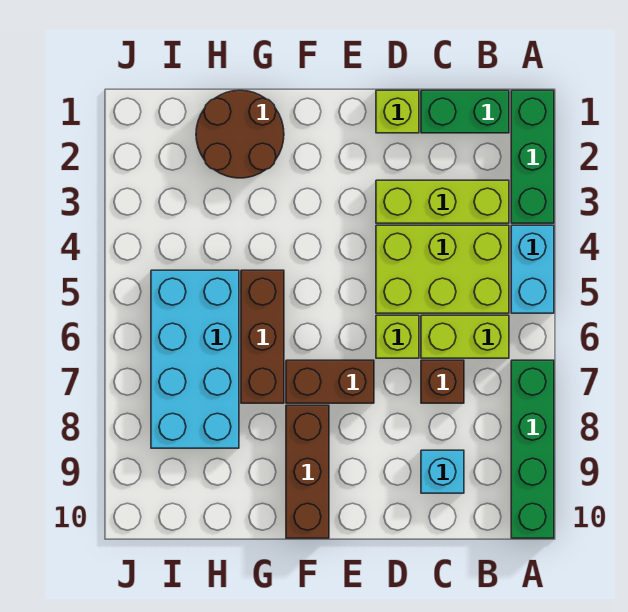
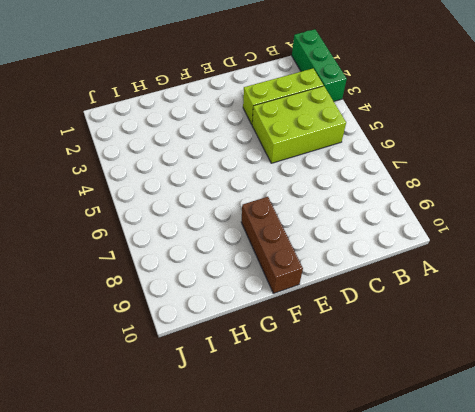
none -> cyan 1x2 brick [511,225,554,313]
none -> green 1x4 brick [511,360,554,538]
none -> green 1x2 brick [421,90,509,133]

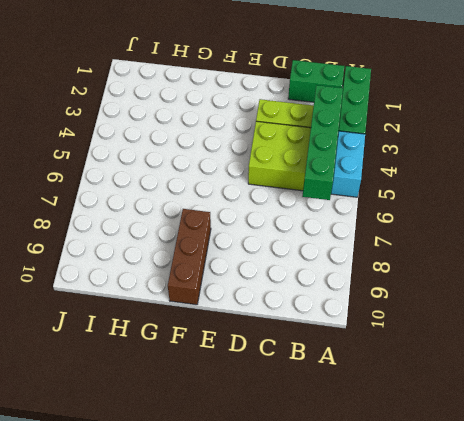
green 1x4 brick [302,85,343,200] -> green 1x4 brick moved to [511,360,554,538]
none -> lime 1x2 brick [421,315,509,358]
none -> brown 1x1 brick [421,360,464,403]
none -> cyan 1x1 brick [421,450,464,493]

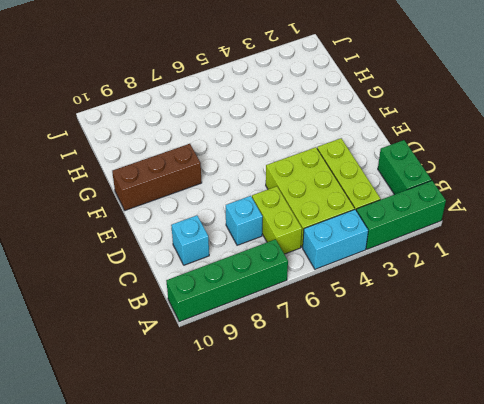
cyan 1x1 brick [226,196,263,245] -> brown 1x1 brick [421,360,464,403]
none -> lime 1x1 brick [376,90,419,133]
none -> lime 1x1 brick [376,315,419,358]
none -> brown 1x2 brick [286,360,374,403]

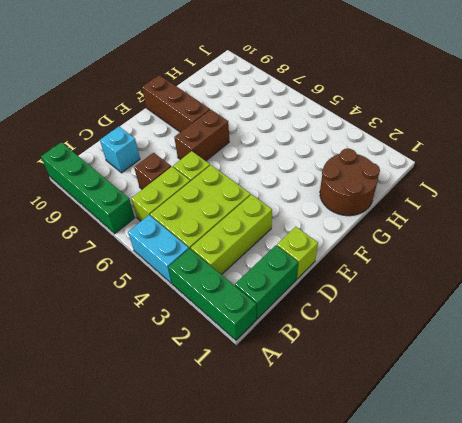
none -> brown 1x3 brick [241,270,284,403]
none -> cyan 2x4 brick [151,270,239,448]

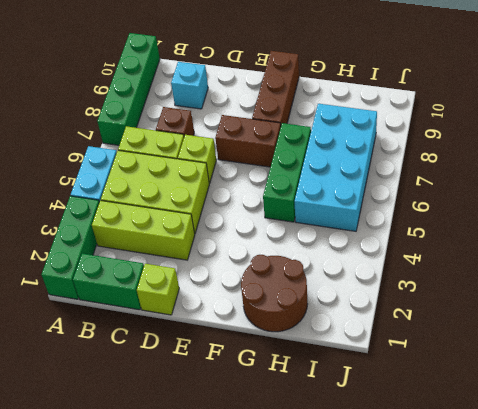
green 1x3 brick [263,123,311,222] -> brown 1x3 brick [241,270,284,403]

